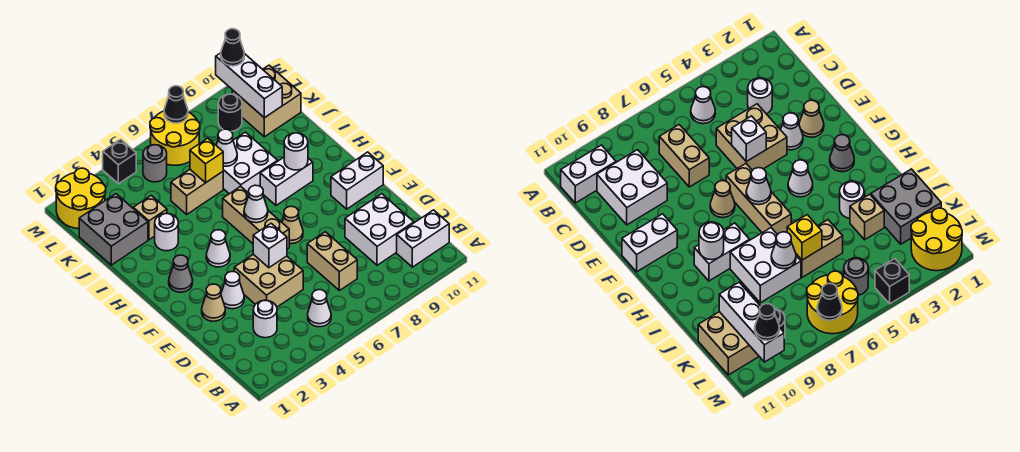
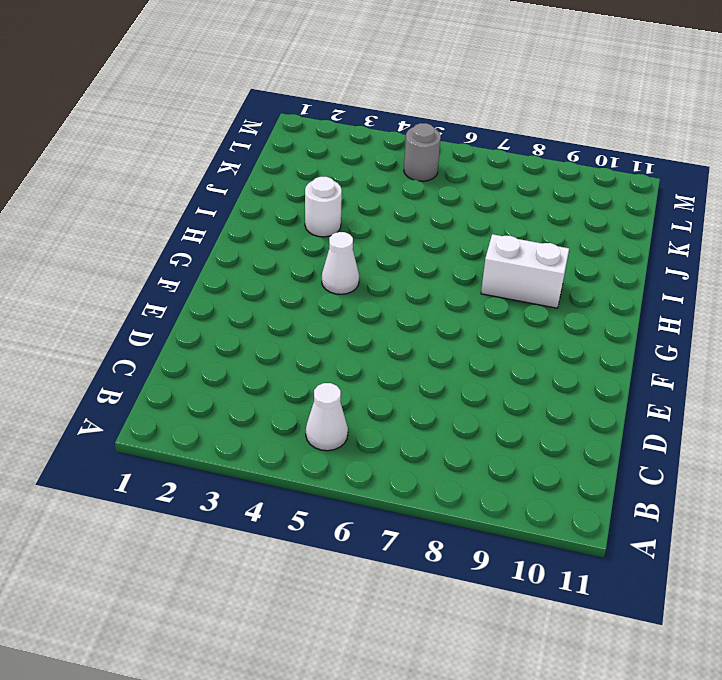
none -> white 1x2 brick [397,210,449,267]
none -> white 1x1 round brick [253,300,277,338]
none -> tan 1x2 brick [307,232,357,291]
none -> white 2x2 brick [345,194,414,265]

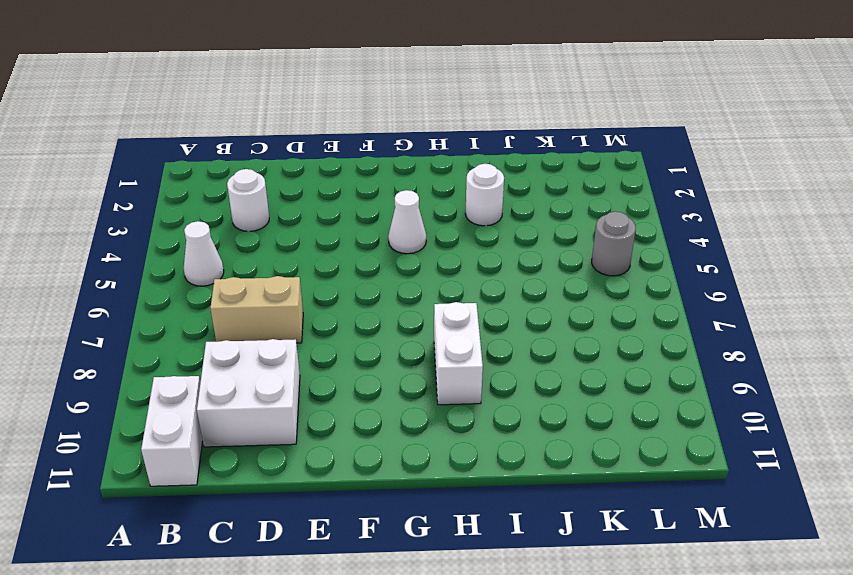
none -> tan 2x2 brick [234,254,303,307]
none -> tan 1x1 cone [202,284,225,321]
none -> white 1x1 cone [221,272,244,309]
none -> tan 1x3 brick [223,186,289,249]

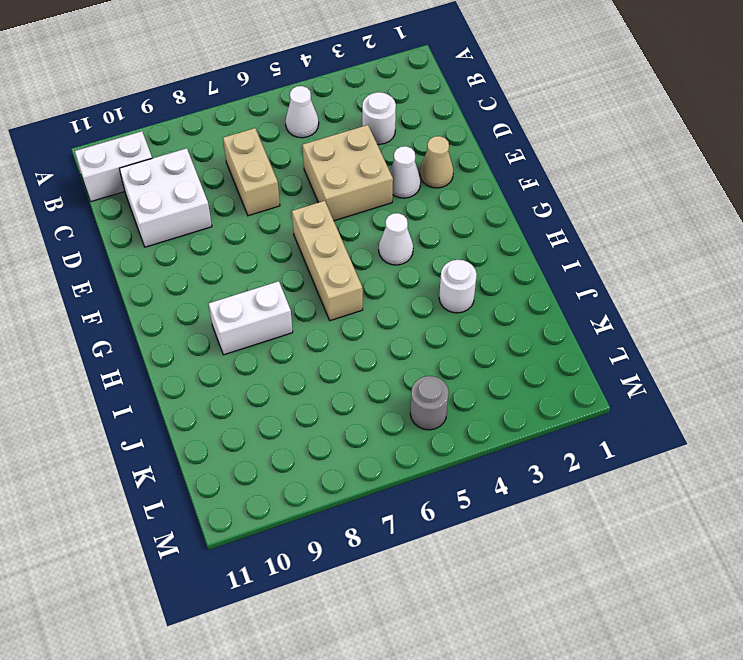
none -> tan 1x1 cone [282,206,303,244]
none -> white 1x2 brick [331,152,383,209]
none -> grey 1x1 cone [169,255,193,292]
none -> white 2x2 brick [223,132,278,194]

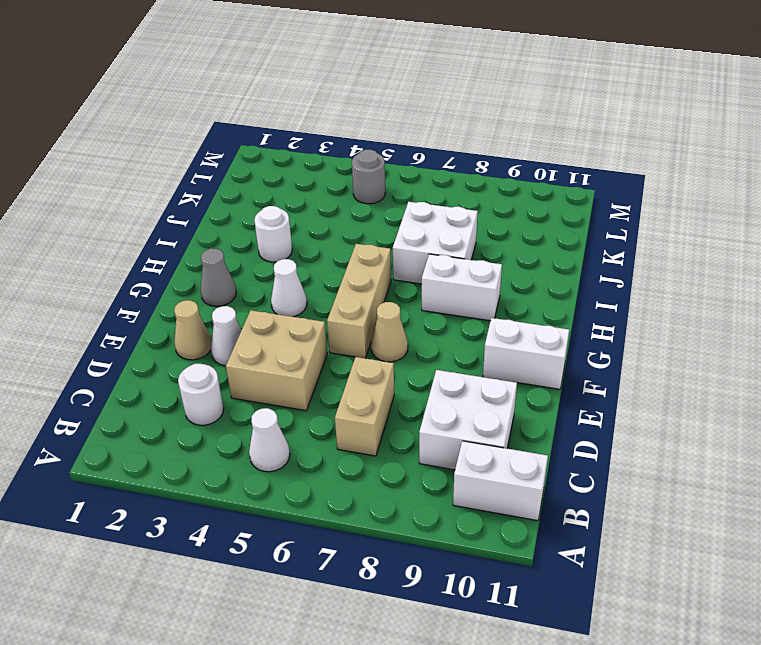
none -> grey 2x2 brick [79,194,148,265]
none -> tan 1x1 brick [133,195,167,240]
none -> tan 1x2 brick [171,170,223,214]
none -> tan 2x2 brick [232,65,301,137]

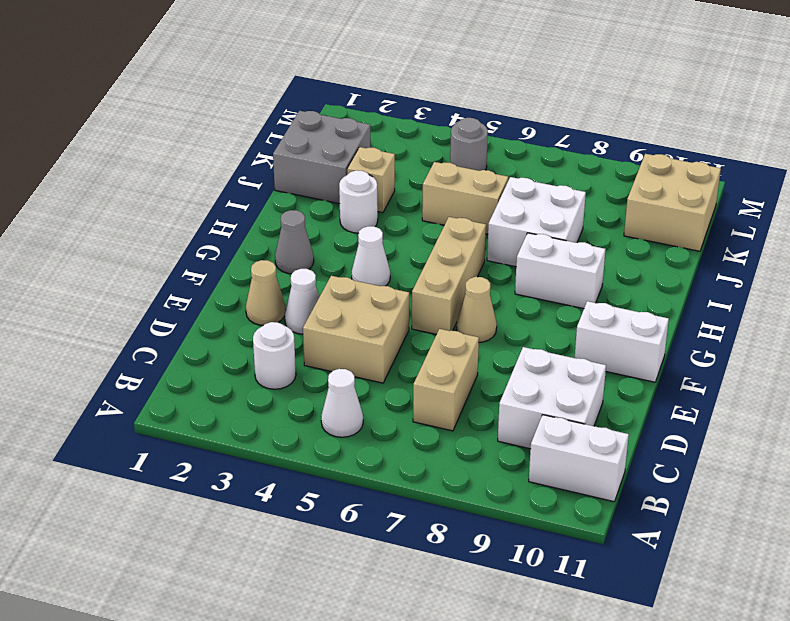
none -> yellow 2x2 round brick [56,168,106,229]
none -> yellow 2x2 round brick [150,111,200,165]
none -> black 1x1 round brick [218,94,242,131]
none -> black 1x1 brick [103,139,136,184]

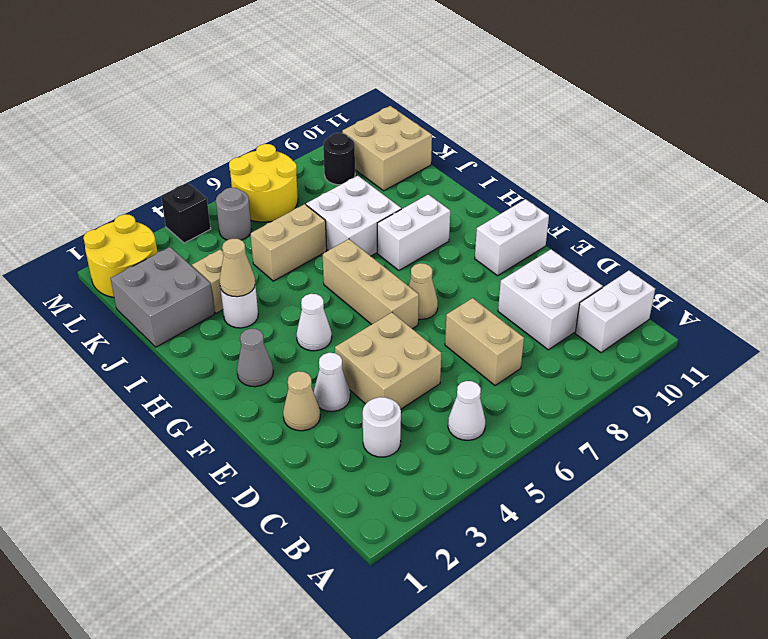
tan 1x1 cone [220,239,255,297] -> none
none -> white 1x1 brick [253,223,287,268]
none -> white 1x1 cone [244,185,268,223]
none -> white 1x1 round brick [284,133,308,170]
none -> yellow 1x1 brick [190,138,223,183]

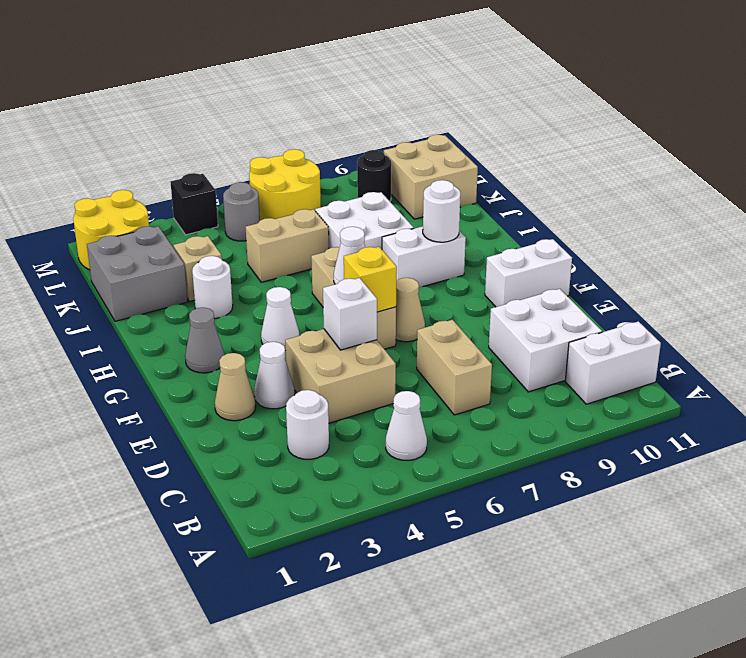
yellow 1x1 brick [344,247,397,312] -> yellow 1x1 brick moved to [190,138,223,183]
none -> white 1x1 cone [216,129,237,166]
none -> white 1x3 brick [216,53,282,118]
none -> black 1x1 cone [164,86,188,123]
none -> black 1x1 cone [221,29,244,66]

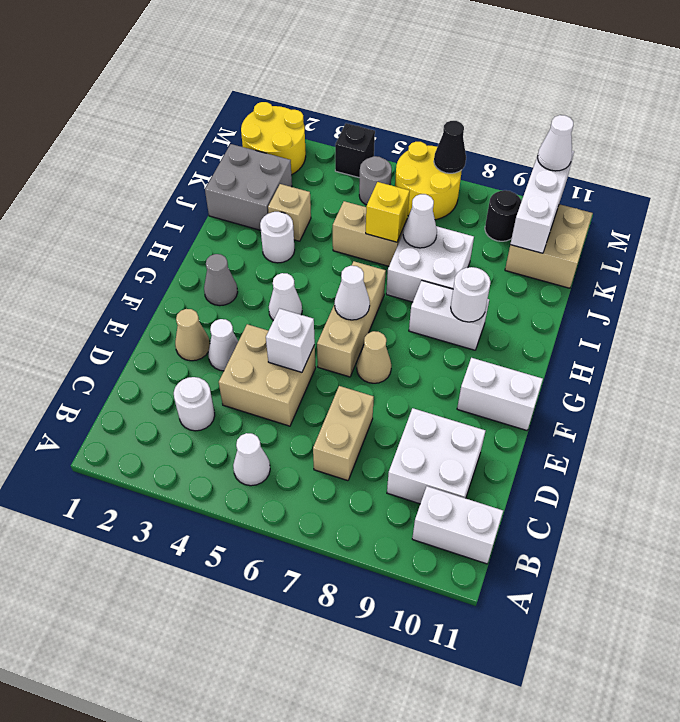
white 1x1 cone [538,115,573,171] -> black 1x1 cone [221,29,244,66]

